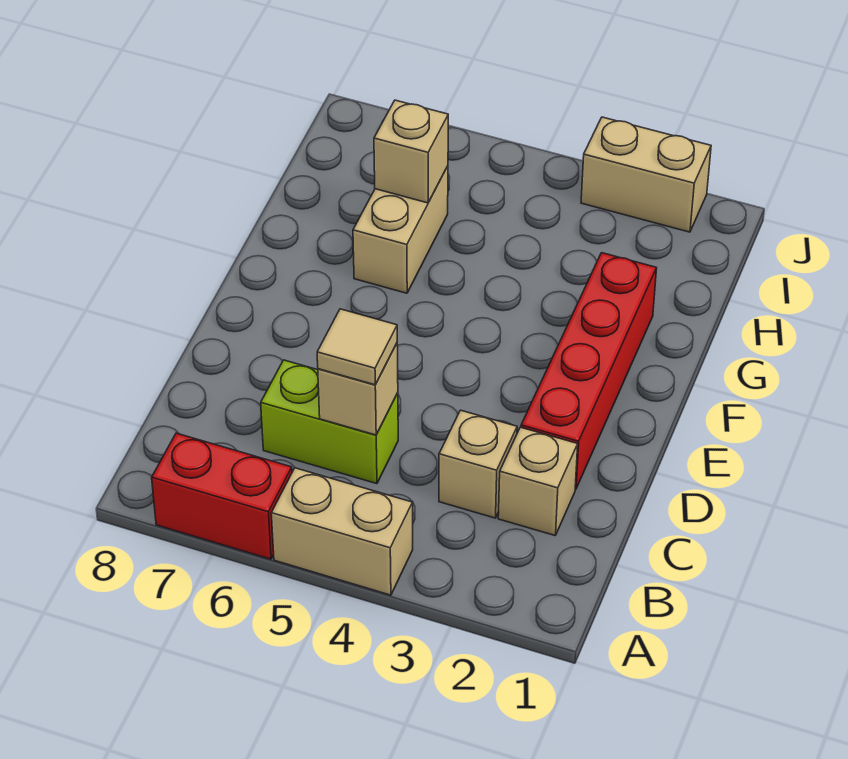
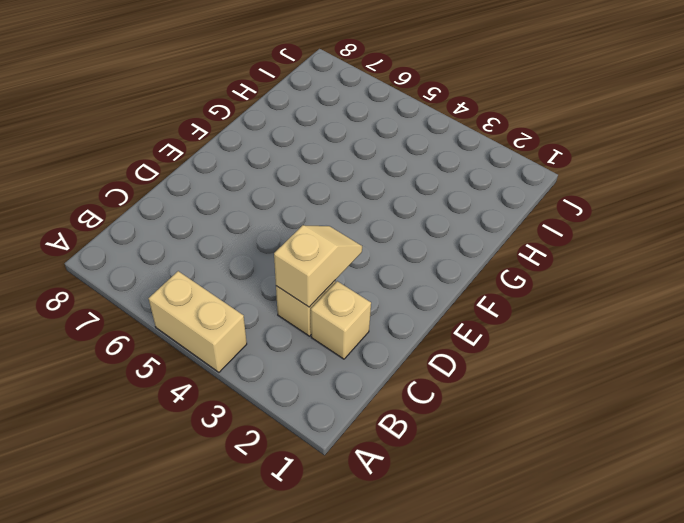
tan 1x2 slope [274,225,362,307] -> none
none -> red 1x2 brick [152,433,292,559]
none -> lime 1x2 brick [261,360,398,484]

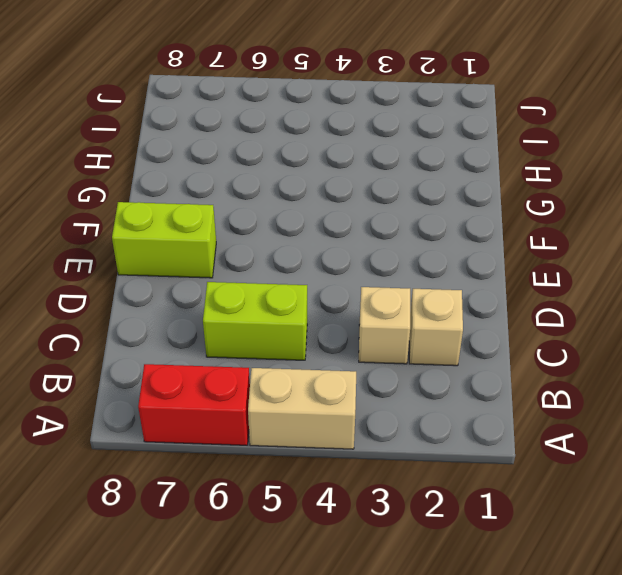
lime 1x2 brick [112,202,216,278] -> none
none -> red 1x4 brick [521,253,657,489]
none -> tan 1x2 brick [353,166,448,293]

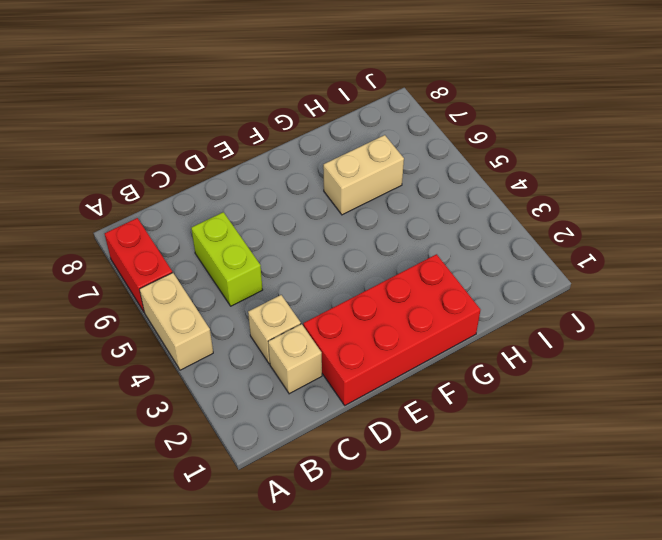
red 2x4 brick [303,254,480,405] -> red 1x4 brick [521,253,657,489]
none -> tan 1x2 brick [581,117,711,232]
none -> tan 1x1 brick [318,344,398,435]

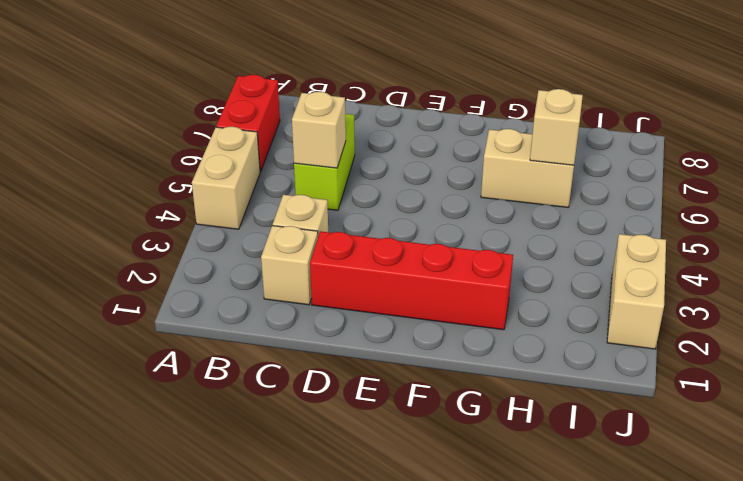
none -> tan 1x1 tile [317,309,397,385]

